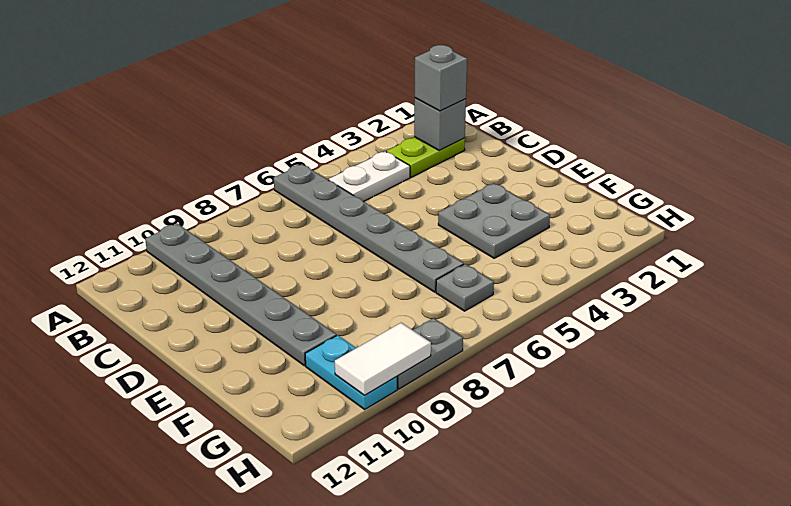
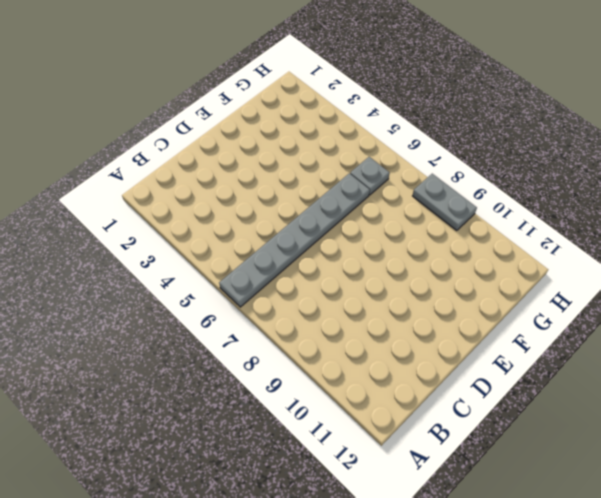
none -> grey 1x6 plate [145,224,336,366]
none -> lime 1x2 plate [386,137,465,177]

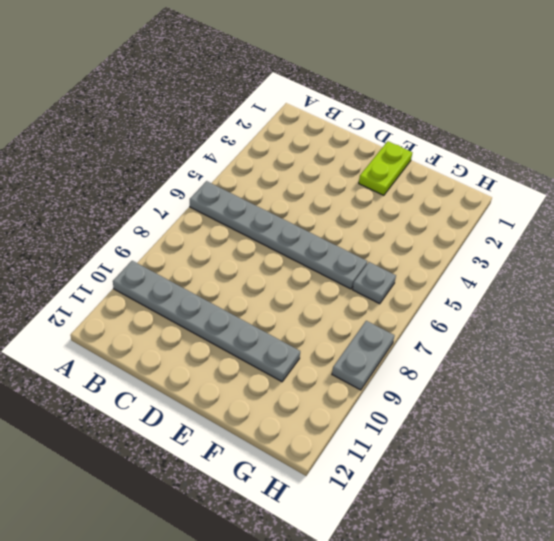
lime 1x2 plate [359,141,413,195] -> lime 1x2 plate moved to [386,137,465,177]
none -> white 1x2 plate [329,151,410,202]
none -> grey 2x2 plate [438,183,550,258]

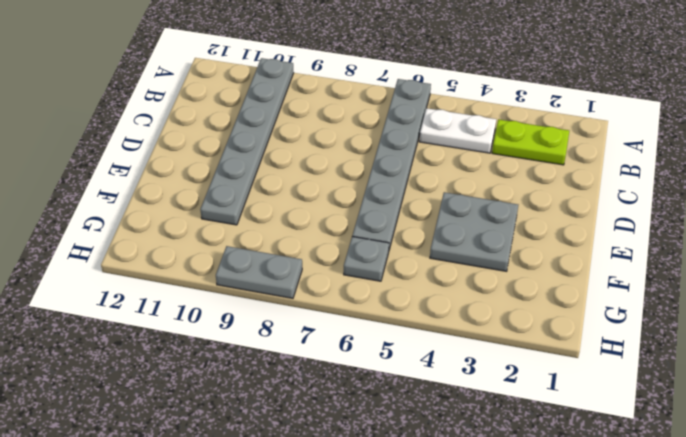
none -> cyan 1x2 plate [305,335,397,409]
none -> grey 1x1 brick [414,98,466,150]

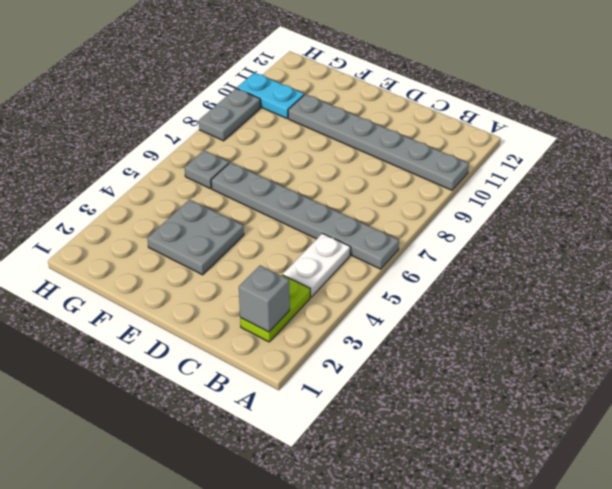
none -> white 1x2 tile [335,323,431,395]
none -> grey 1x1 brick [415,45,467,111]

